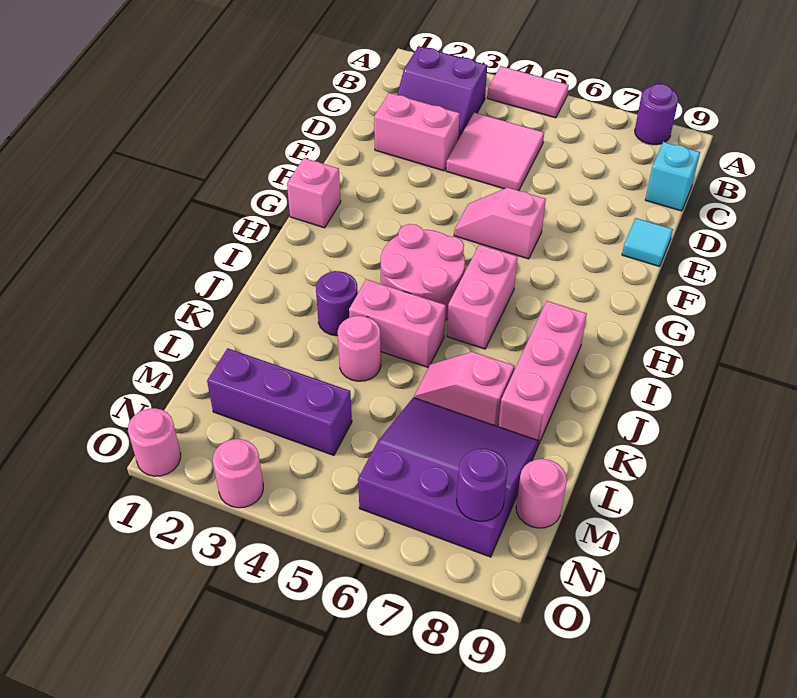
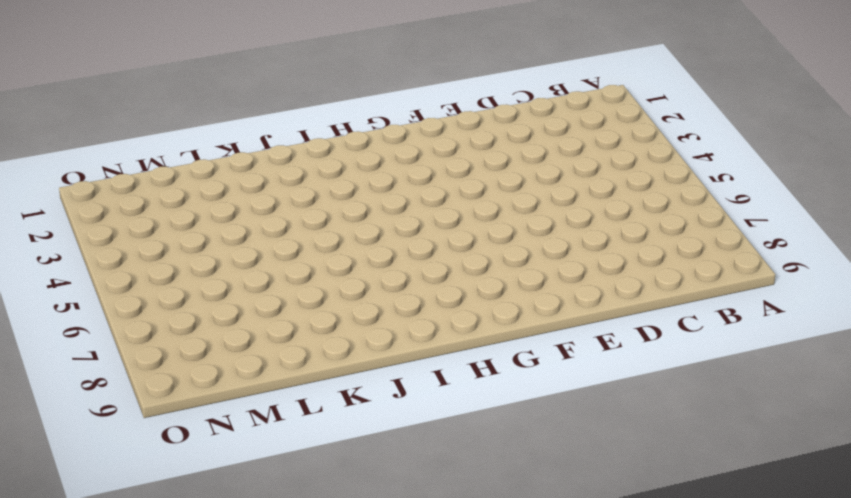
none -> pink 1x2 tile [487,66,569,118]
none -> purple 1x1 round brick [635,84,678,145]
none -> purple 2x2 slope [397,46,487,139]

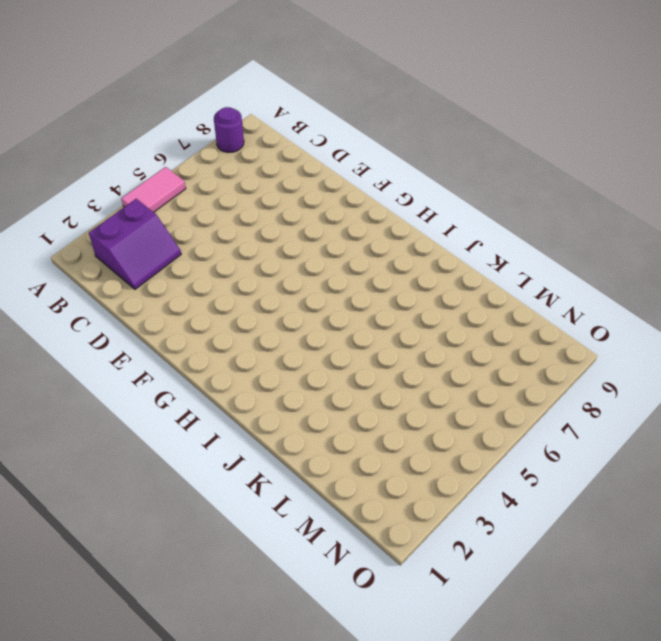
none -> pink 2x2 tile [446,112,544,191]
none -> cyan 1x1 brick [645,142,700,211]
none -> pink 1x2 brick [374,93,460,171]

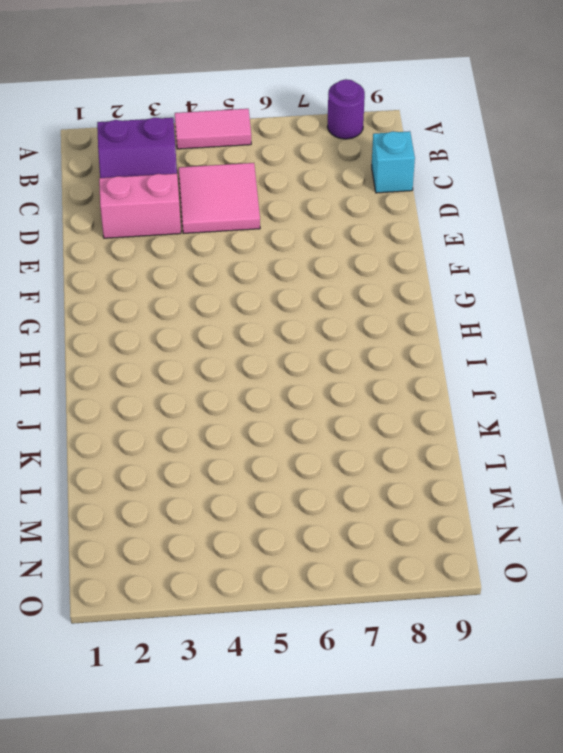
none -> cyan 1x1 tile [622,218,673,267]
none -> pink 1x2 slope [454,188,546,259]
none -> pink 1x1 brick [287,158,341,228]

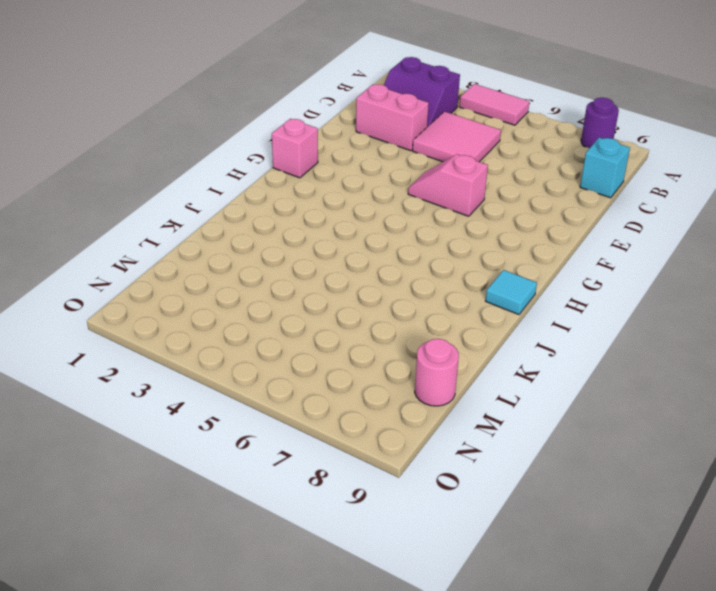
cyan 1x1 tile [486,270,537,315] -> cyan 1x1 tile moved to [622,218,673,267]
none -> pink 2x2 round brick [381,224,465,320]
none -> pink 1x2 brick [447,245,518,349]
none -> pink 1x3 brick [498,301,587,443]

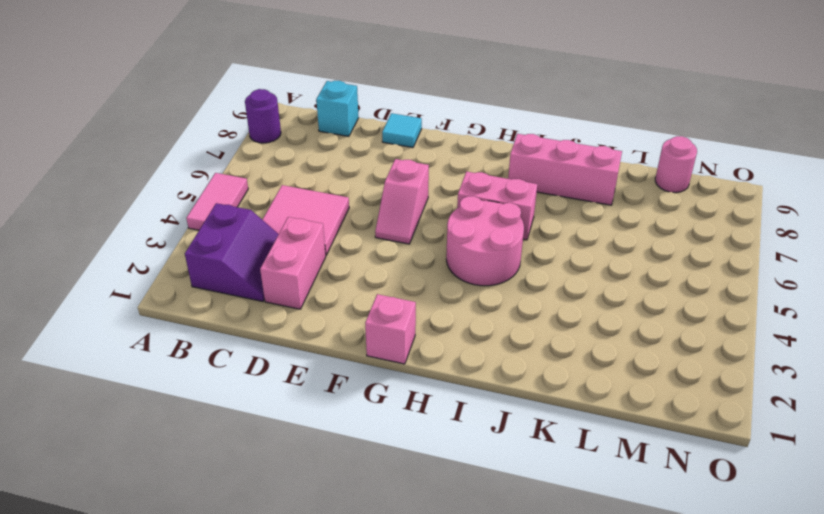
none -> purple 1x1 round brick [316,271,358,336]
none -> pink 1x2 brick [349,279,446,367]
none -> pink 1x1 round brick [338,316,381,381]

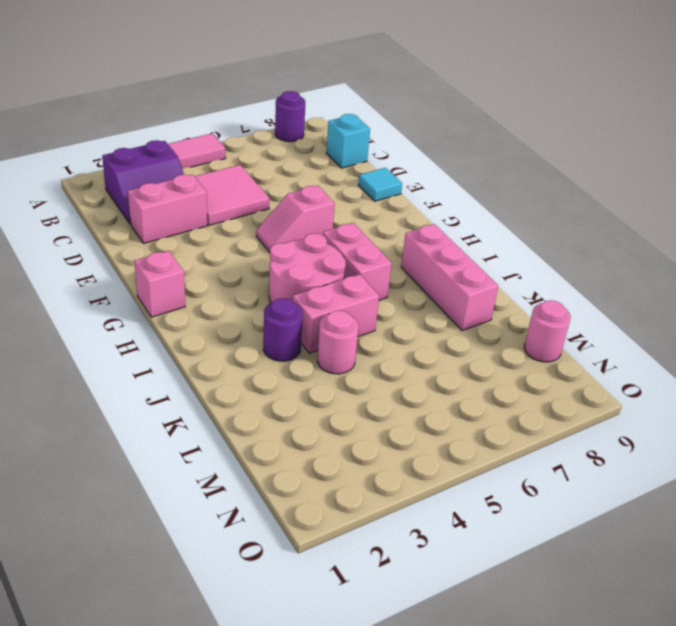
none -> pink 1x2 slope [414,352,514,426]
none -> purple 3x3 slope [358,398,539,557]
none -> purple 1x3 brick [207,348,352,455]

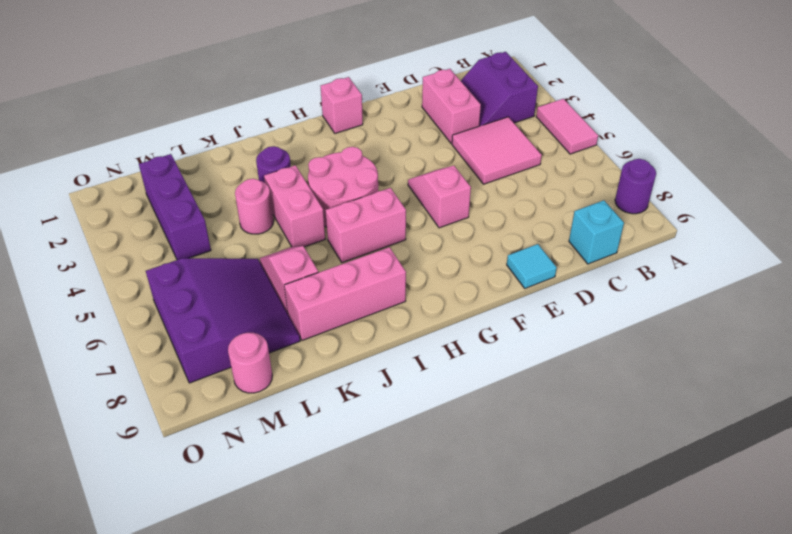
none -> pink 1x1 round brick [128,408,181,476]
none -> pink 1x1 round brick [213,439,263,508]
none -> purple 1x1 round brick [457,449,508,521]

